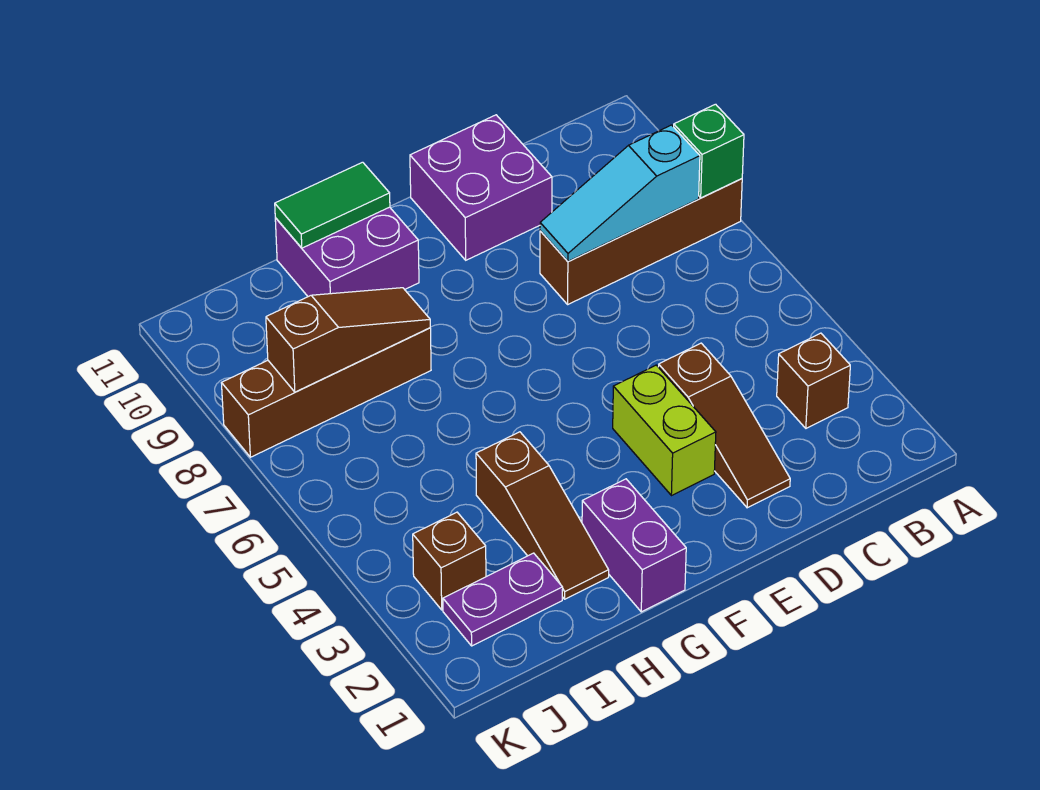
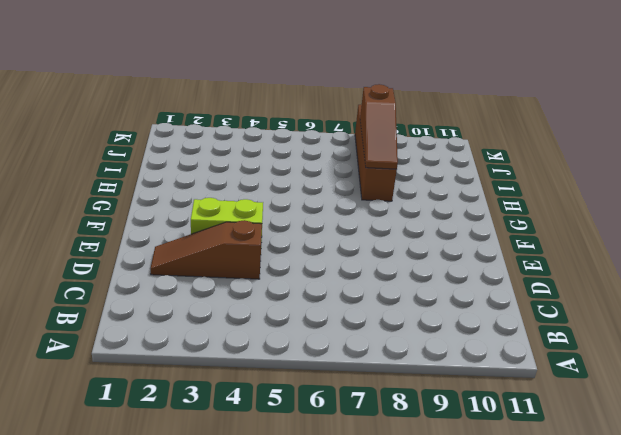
none -> brown 1x4 brick [540,179,742,304]
none -> brown 1x1 brick [777,333,850,428]
none -> purple 2x2 brick [410,115,552,260]

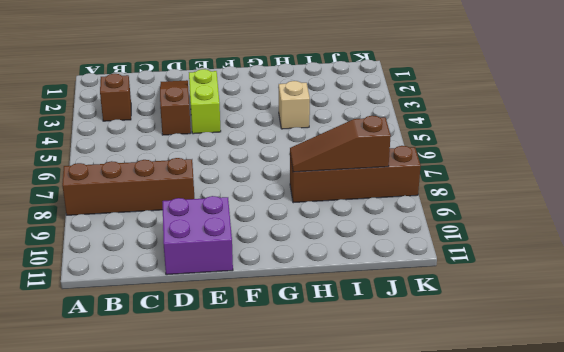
tan 1x1 brick [279,81,310,129] -> brown 1x3 slope [476,432,609,599]
none -> purple 1x2 brick [582,479,686,612]
none -> purple 2x2 brick [275,207,419,297]
none -> purple 1x2 plate [443,553,563,646]

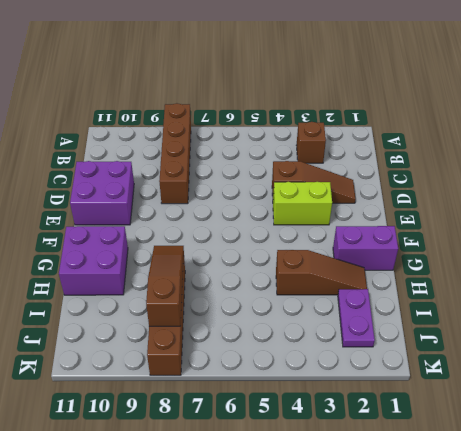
none -> brown 1x1 brick [413,512,486,610]
none -> green 1x1 brick [674,104,744,198]
none -> cyan 1x3 slope [540,125,700,262]

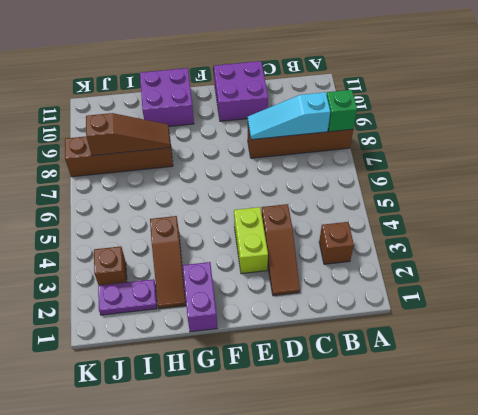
none -> green 1x2 tile [275,162,390,248]

